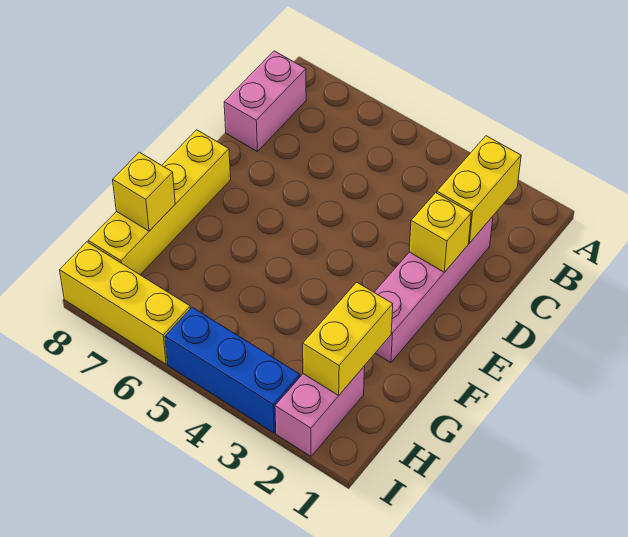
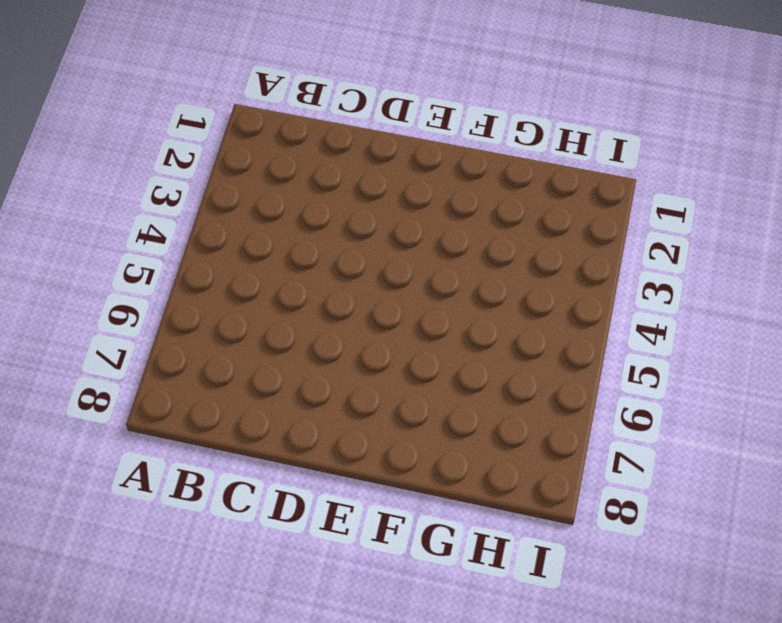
none -> pink 1x2 brick [224,51,306,151]
none -> pink 1x4 brick [374,216,493,363]

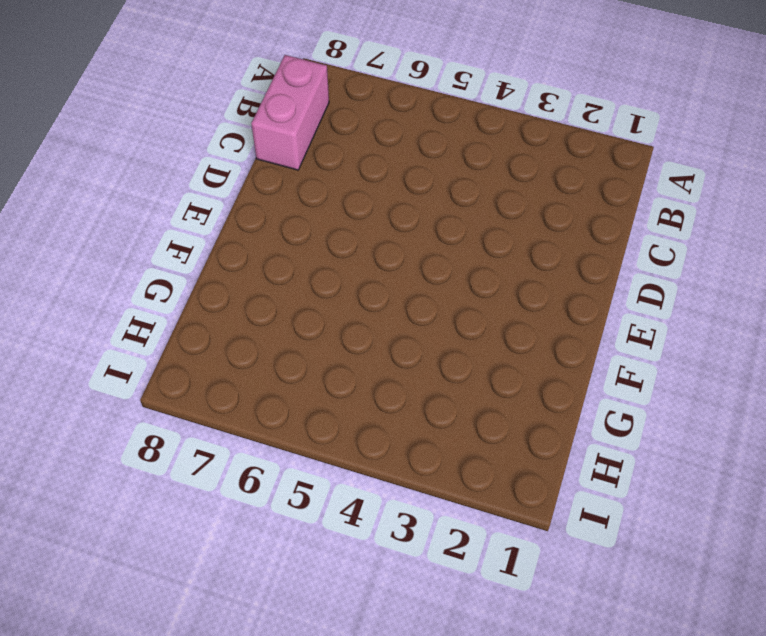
none -> pink 1x4 brick [374,216,493,363]
none -> yellow 1x4 brick [88,130,231,275]

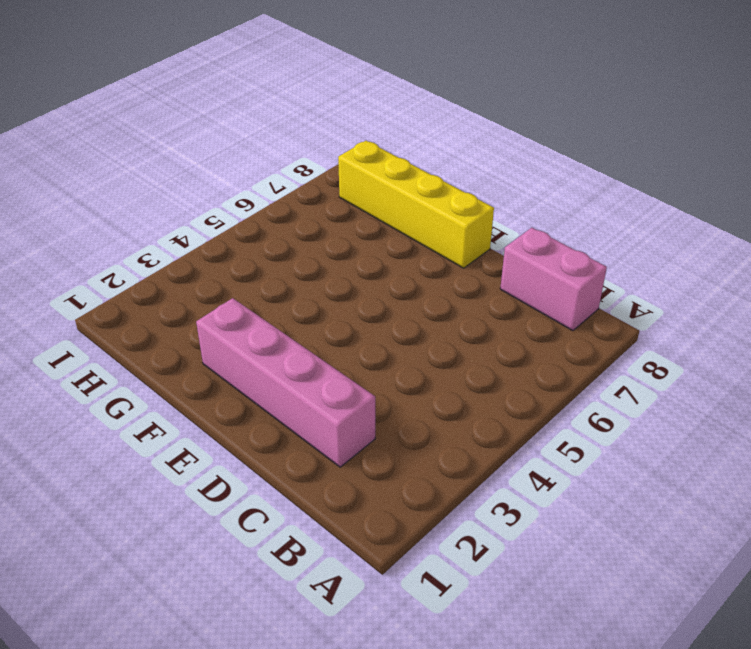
none -> pink 1x2 brick [275,366,365,456]
none -> blue 1x3 brick [165,307,300,433]

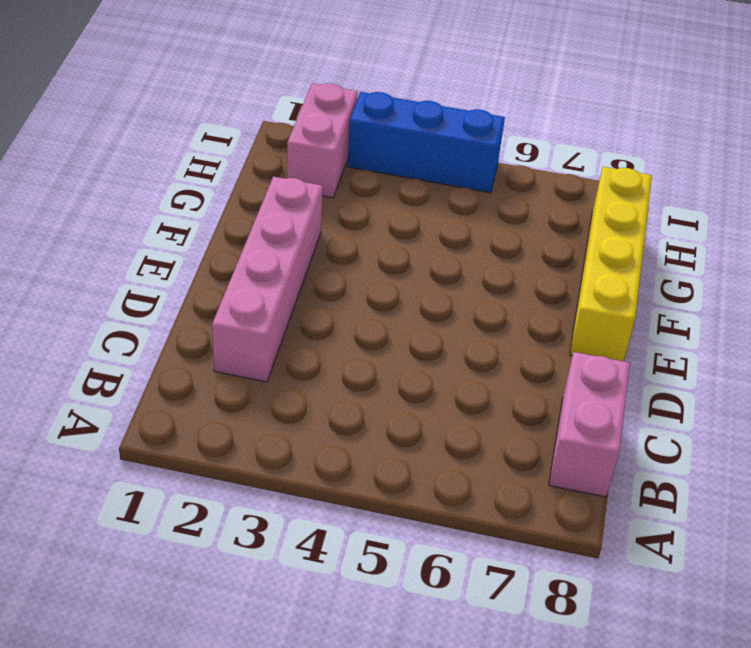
none -> yellow 1x3 brick [60,242,190,364]
none -> yellow 1x2 brick [437,136,521,243]

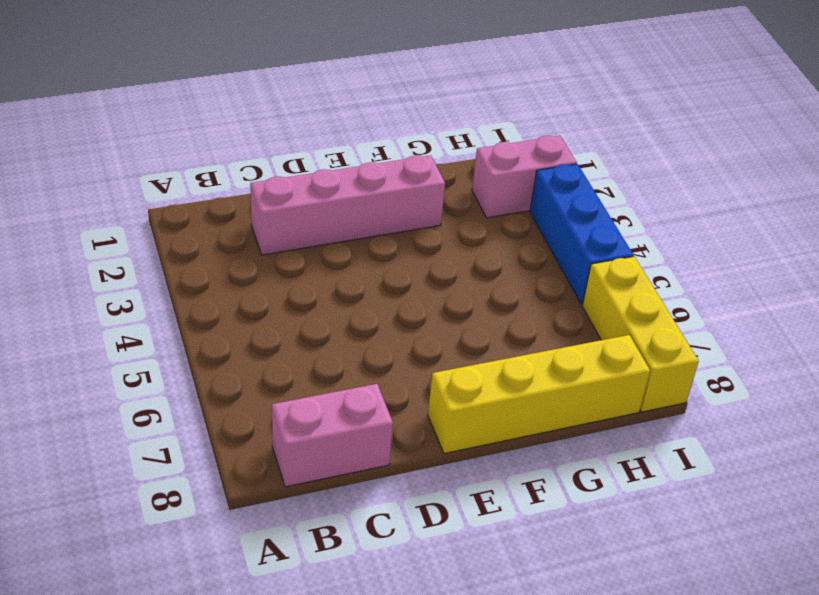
none -> yellow 1x2 brick [437,136,521,243]
none -> yellow 1x1 brick [409,193,471,272]

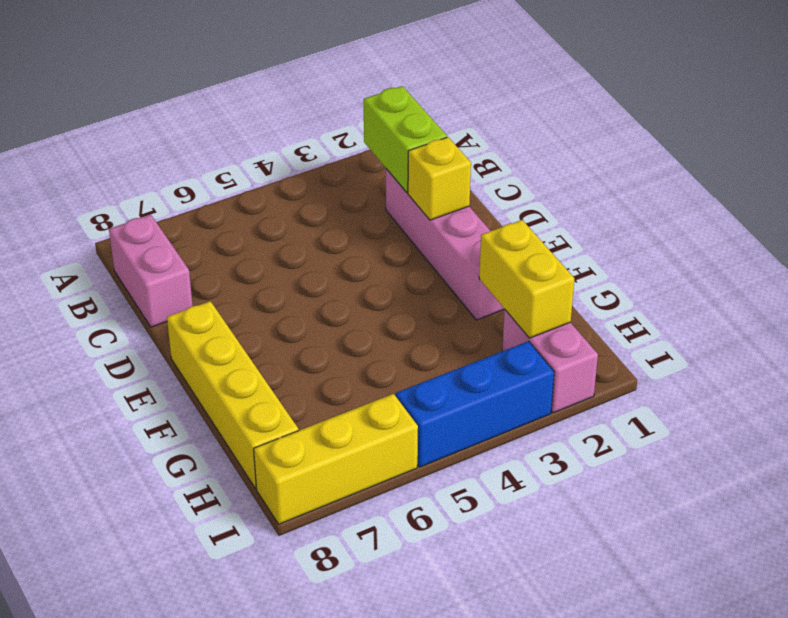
lime 1x2 brick [364,86,447,193] -> yellow 1x2 brick [437,136,521,243]
none -> yellow 1x1 brick [113,152,175,231]

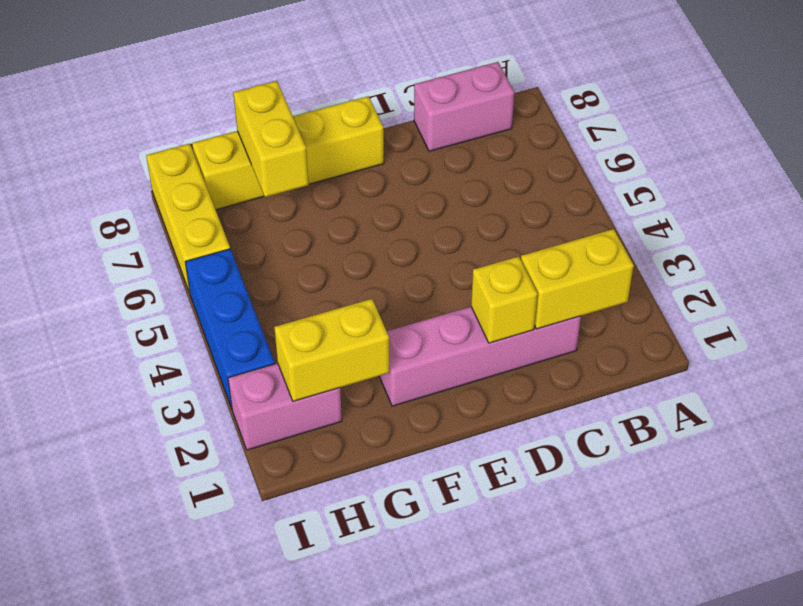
yellow 1x2 brick [233,81,309,197] -> yellow 1x1 brick [113,152,175,231]

